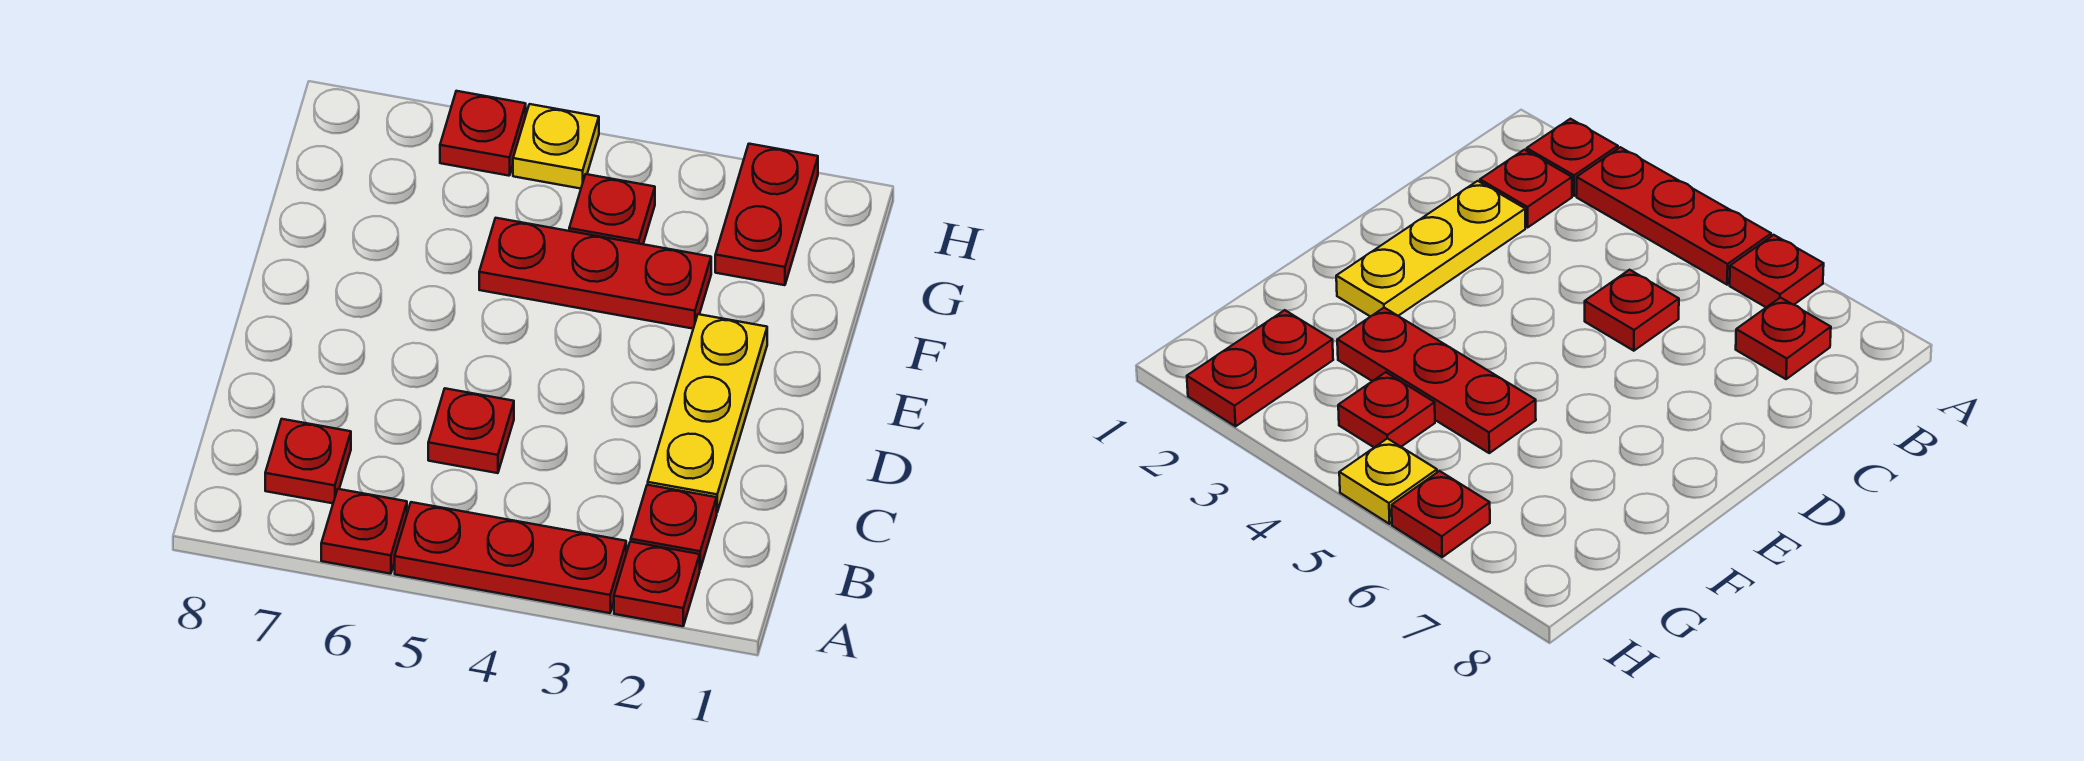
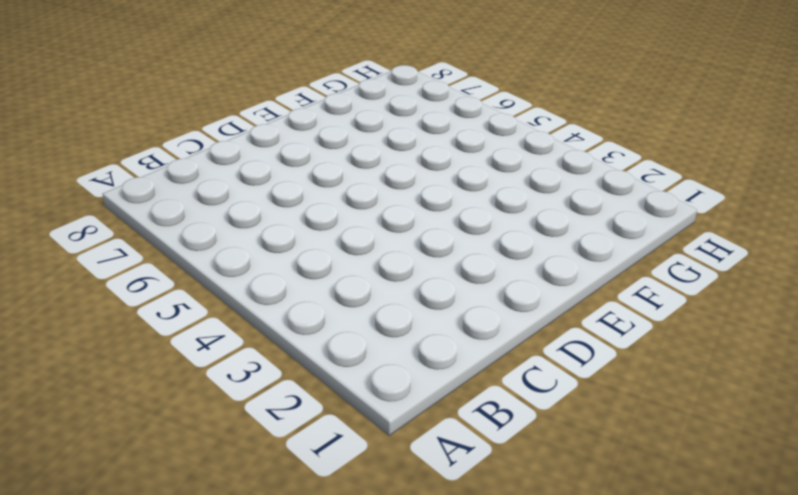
none -> red 1x1 plate [614,542,700,626]
none -> red 1x3 plate [395,502,626,613]
none -> red 1x1 plate [321,489,407,574]

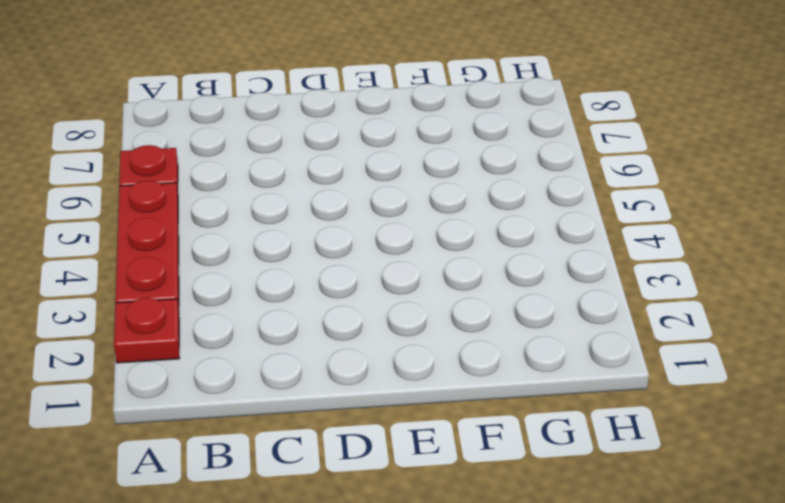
none -> red 1x1 plate [631,485,717,569]
none -> red 1x1 plate [265,419,351,503]
none -> yellow 1x3 plate [648,314,767,512]

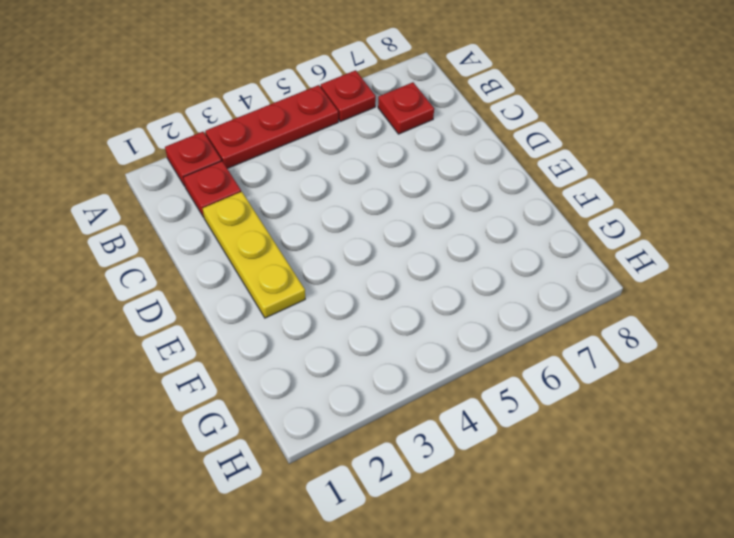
none -> red 1x1 plate [428,388,514,473]
none -> red 1x3 plate [479,218,711,329]
none -> red 1x2 plate [715,144,818,285]

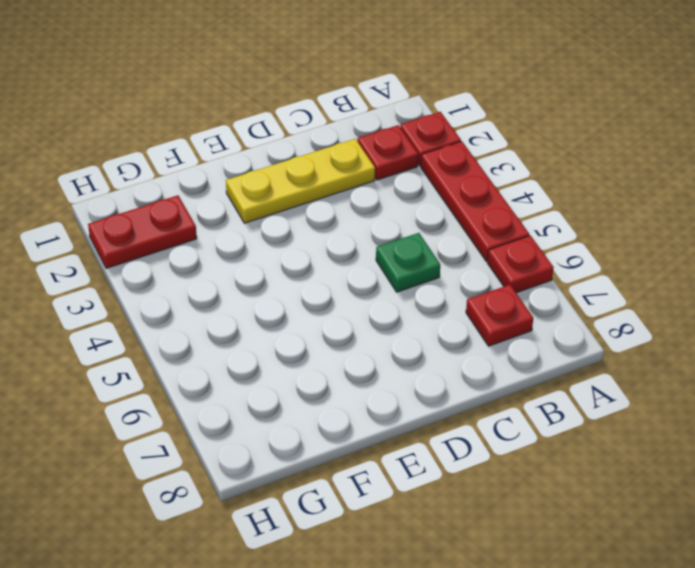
green 1x1 plate [376,233,440,292] -> red 1x1 plate [428,388,514,473]
none -> red 1x3 plate [479,218,711,329]
none -> red 1x1 plate [569,174,655,244]
none -> yellow 1x1 plate [513,104,599,189]

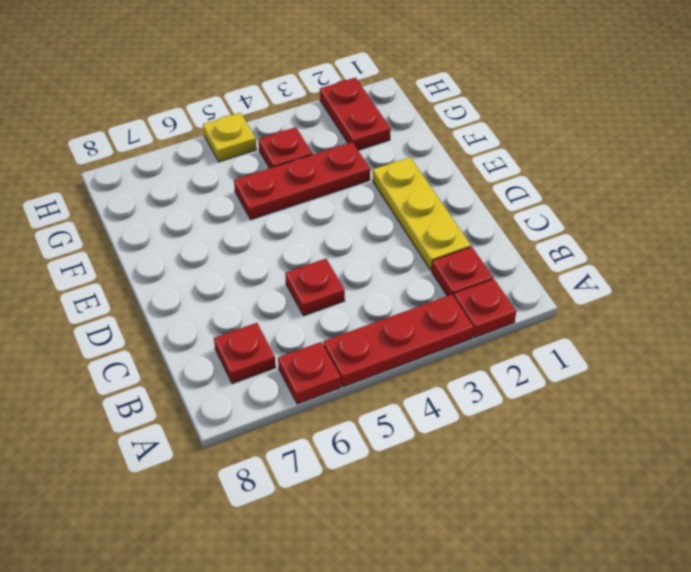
none -> red 1x1 plate [440,91,526,176]

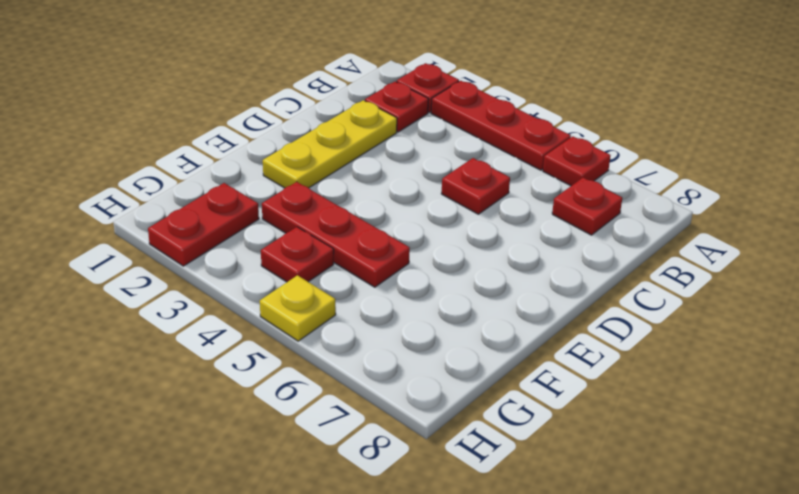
none -> red 1x1 plate [440,91,526,176]

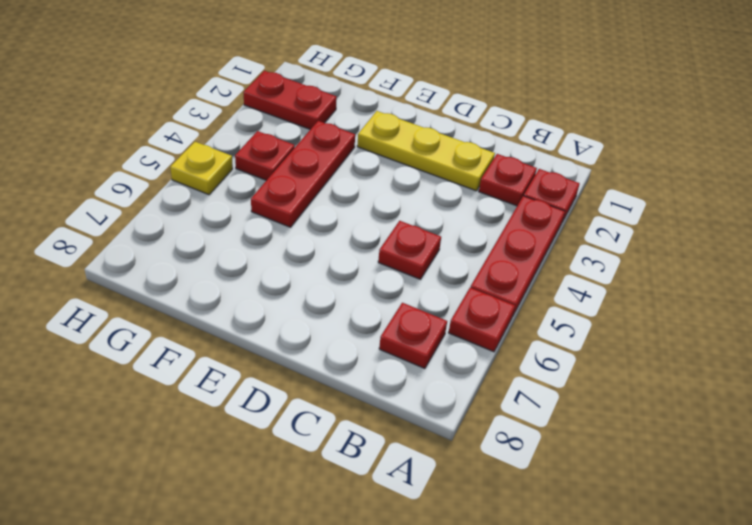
none -> red 1x1 plate [440,91,526,176]

